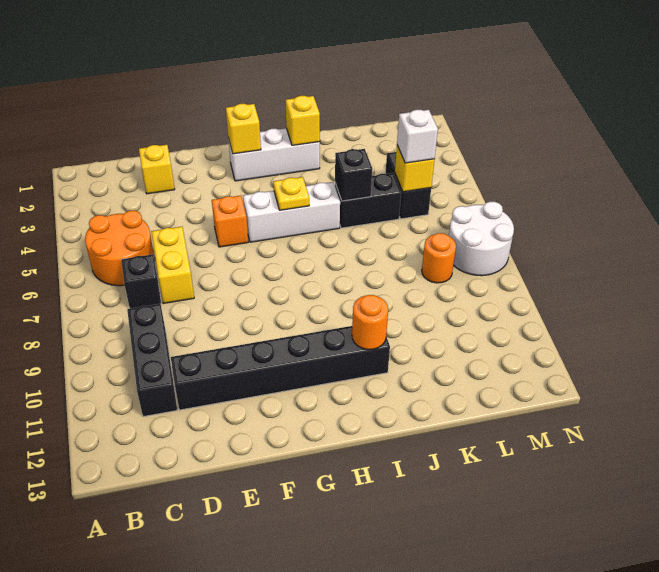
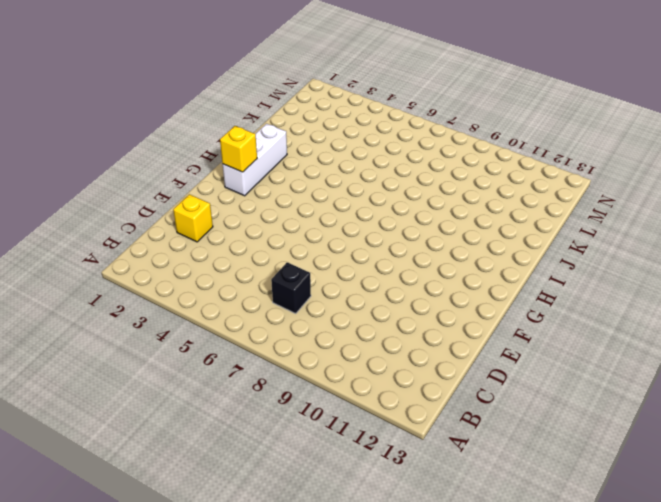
none -> orange 2x2 round brick [85,211,155,286]
none -> black 1x3 brick [127,304,177,417]
none -> yellow 1x2 brick [151,227,194,303]

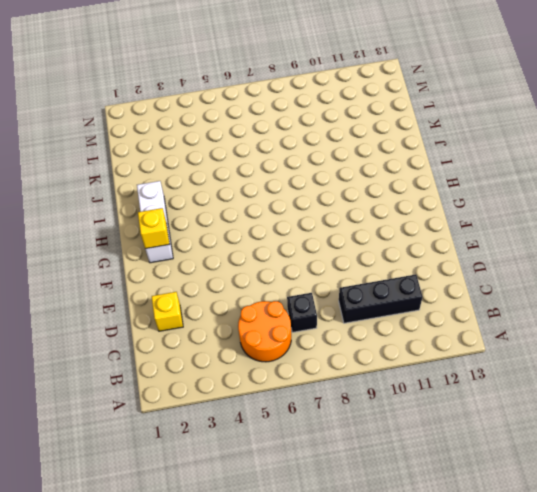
none -> yellow 1x2 brick [151,227,194,303]
none -> black 1x6 brick [171,326,390,410]
none -> orange 1x1 brick [212,196,248,247]

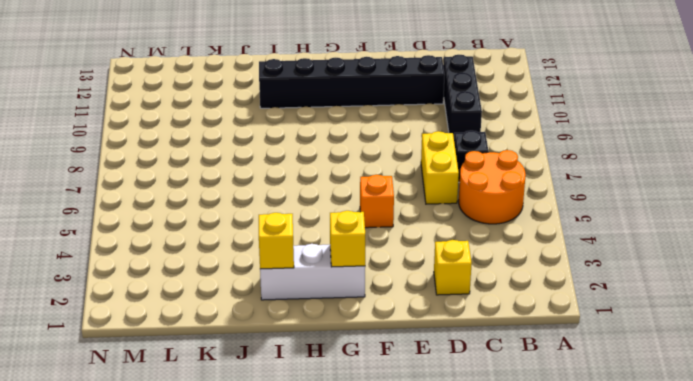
none -> white 1x3 brick [243,182,340,242]
none -> black 1x2 brick [335,173,401,228]
none -> black 1x2 brick [386,152,431,219]

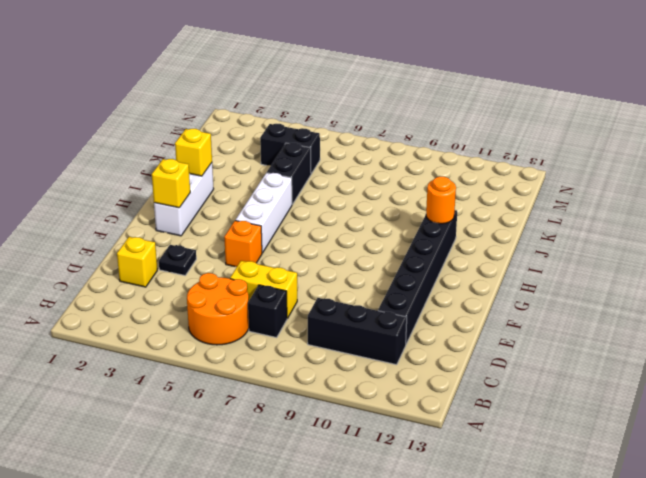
black 1x1 plate [159,245,196,275] -> none
none -> orange 1x1 round brick [422,233,456,283]
none -> white 2x2 round brick [449,202,514,276]
none -> yellow 1x1 plate [273,177,309,210]

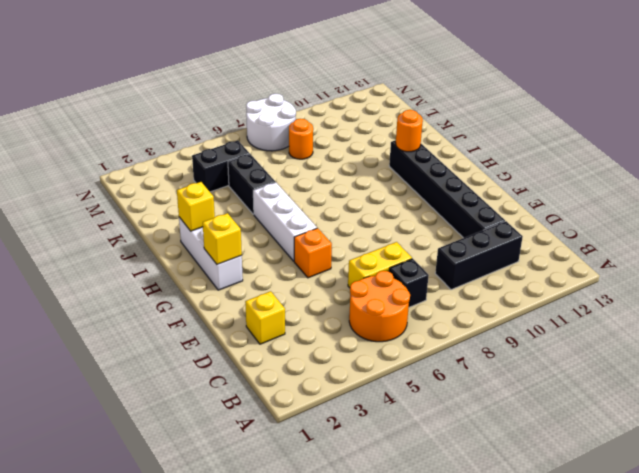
none -> yellow 1x1 plate [273,177,309,210]
none -> black 1x1 brick [335,149,372,201]
none -> yellow 1x1 brick [395,145,435,192]

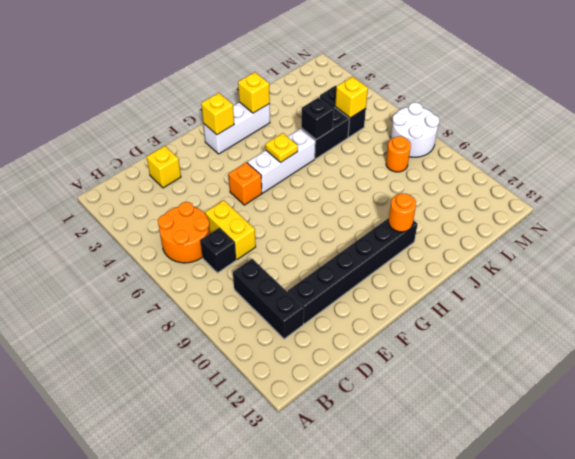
none -> white 1x1 brick [397,110,438,163]

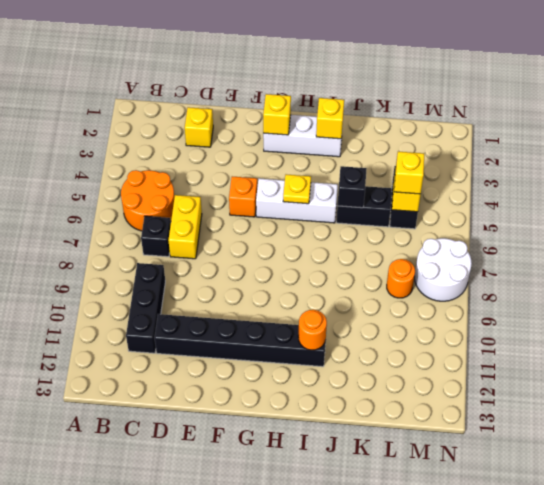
yellow 1x1 brick [394,152,424,194] -> white 1x1 brick [397,110,438,163]

